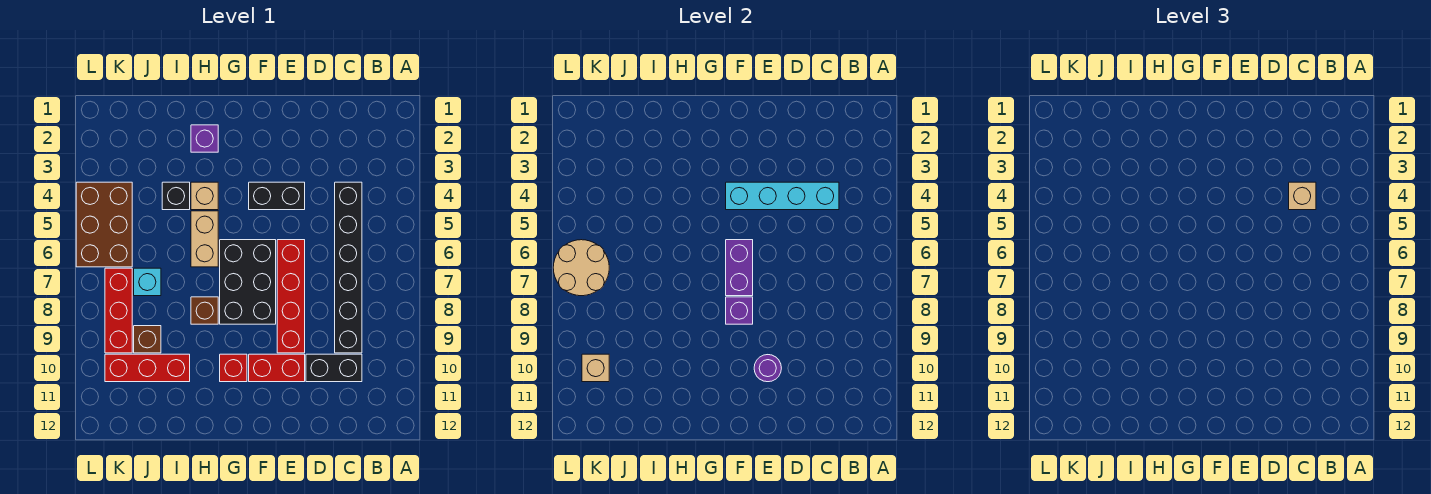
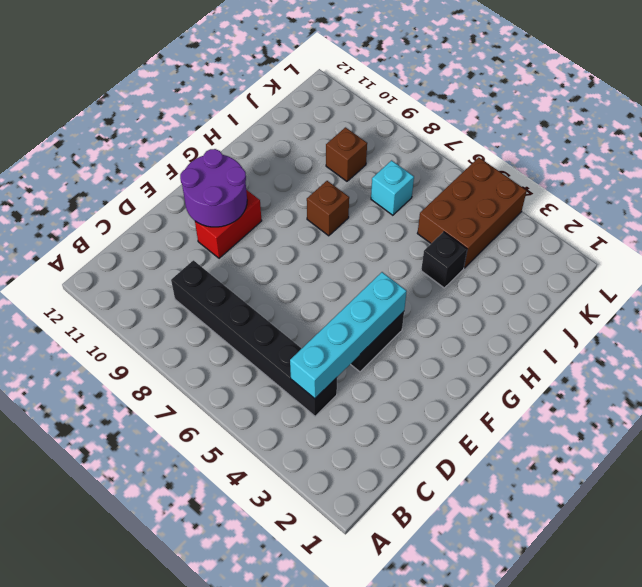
purple 2x2 round brick [180,149,247,227] -> purple 1x1 round brick [754,355,781,382]
brown 2x3 brick [417,157,527,268] -> brown 2x3 brick turned to [76,182,132,267]
none -> black 1x2 brick [306,354,362,382]
none -> red 1x4 brick [277,240,305,353]
none -> black 2x3 brick [220,240,276,324]

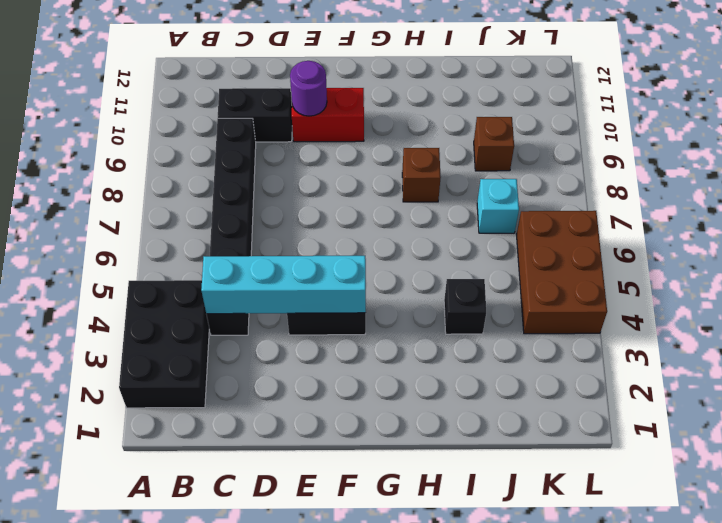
black 2x3 brick [119,280,209,408] -> black 2x3 brick moved to [220,240,276,324]
none -> red 1x4 brick [277,240,305,353]
none -> red 1x1 brick [220,354,247,382]
none -> purple 1x1 brick [191,125,218,152]

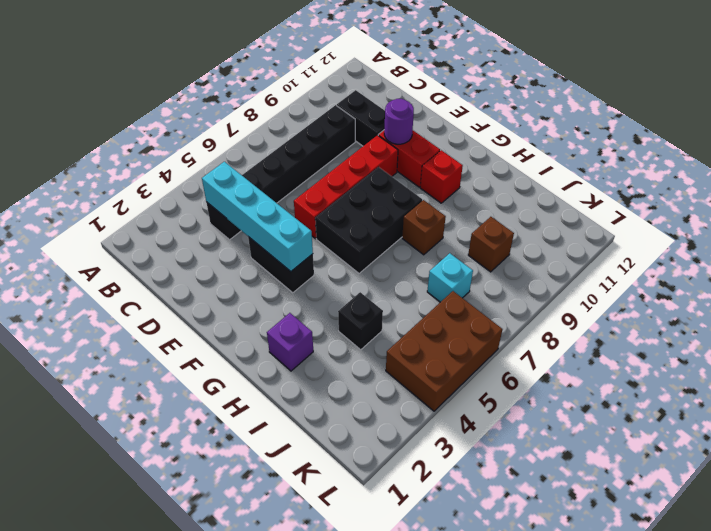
none -> tan 1x1 brick [191,182,218,210]
none -> tan 1x2 brick [191,211,218,267]
none -> red 1x3 brick [105,354,190,382]

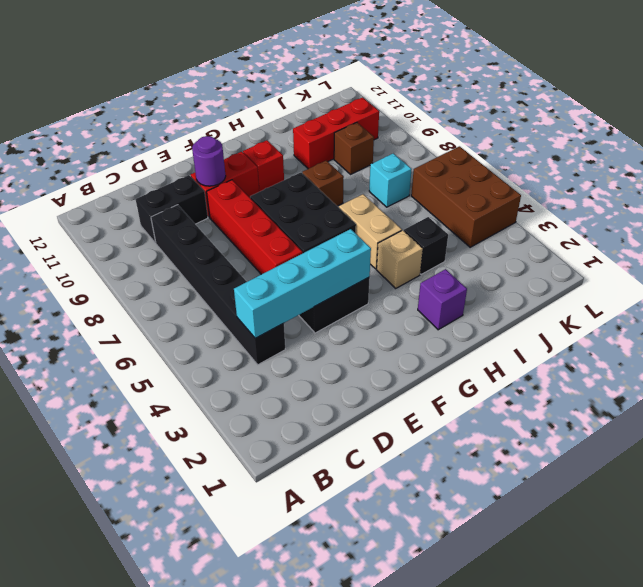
none -> red 1x3 brick [105,268,132,353]
none -> purple 1x2 brick [726,240,753,296]
none -> purple 1x1 brick [726,297,753,324]

